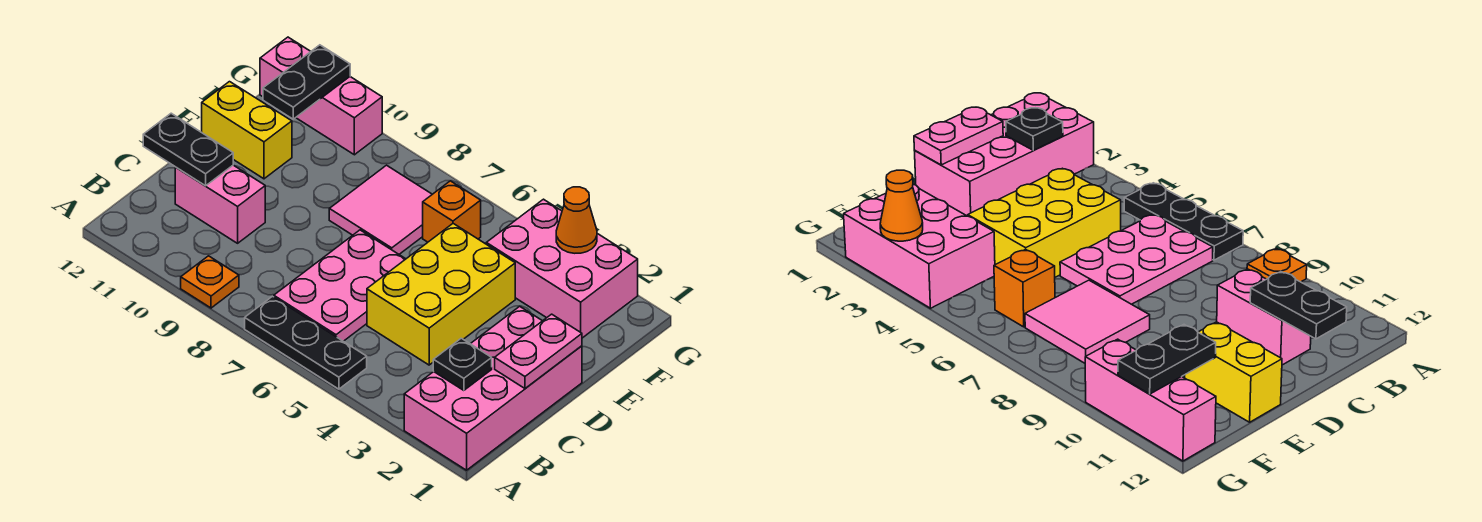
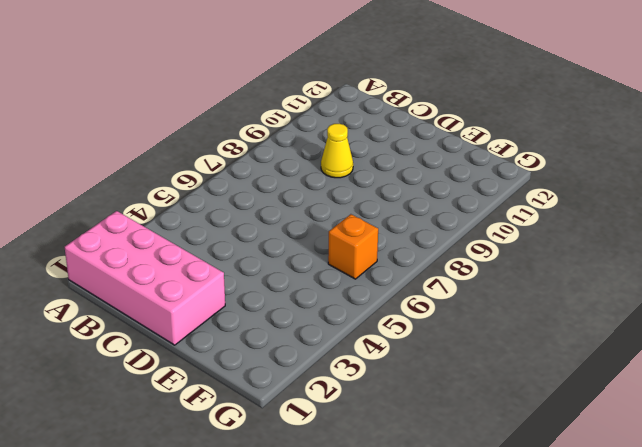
yellow 1x1 cone [321,124,353,178] -> none
none -> black 1x3 plate [245,296,367,389]
none -> orange 1x1 plate [181,256,239,308]
none -> pink 2x3 plate [274,230,405,341]

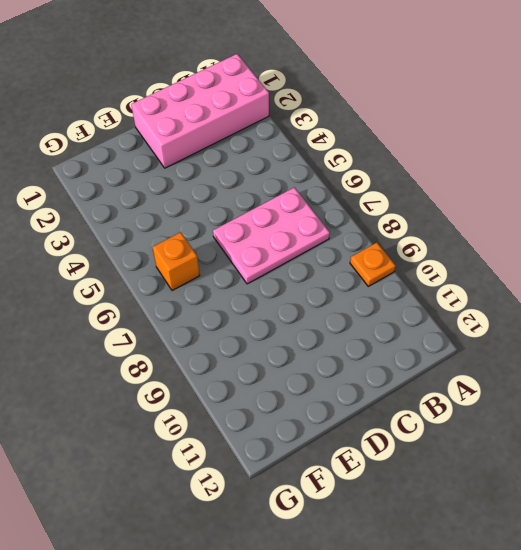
none -> black 1x3 plate [245,296,367,389]
none -> yellow 2x3 brick [367,224,515,365]
none -> pink 1x2 brick [175,165,265,243]

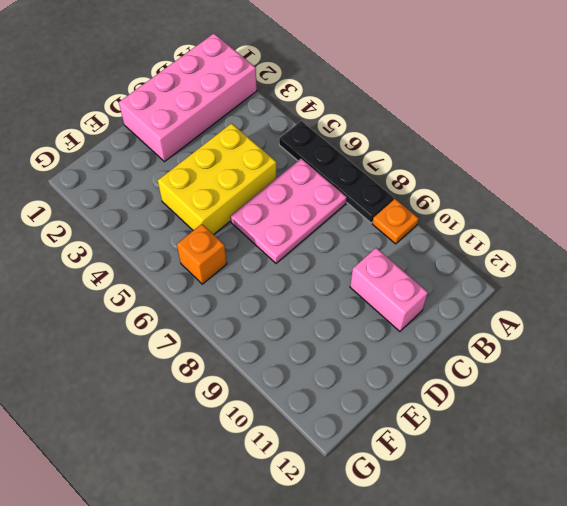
black 1x4 plate [279,121,394,223] -> black 1x3 plate [245,296,367,389]
none -> pink 2x2 tile [329,165,432,254]
none -> yellow 1x2 brick [202,82,292,179]
none -> pink 2x3 brick [486,199,638,338]

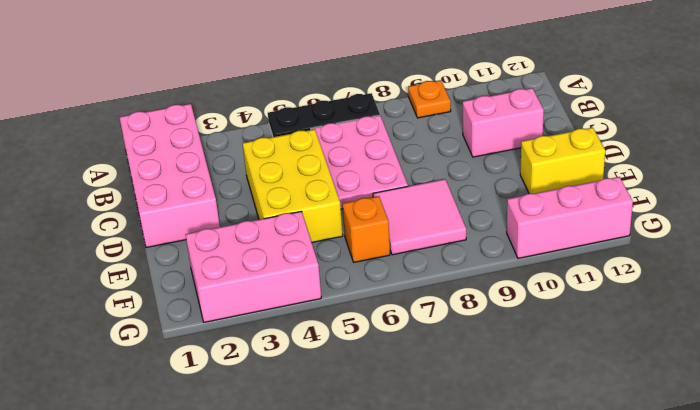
none -> black 1x1 plate [433,338,492,390]
none -> pink 1x2 plate [495,314,582,388]
none -> black 1x2 plate [143,113,233,186]

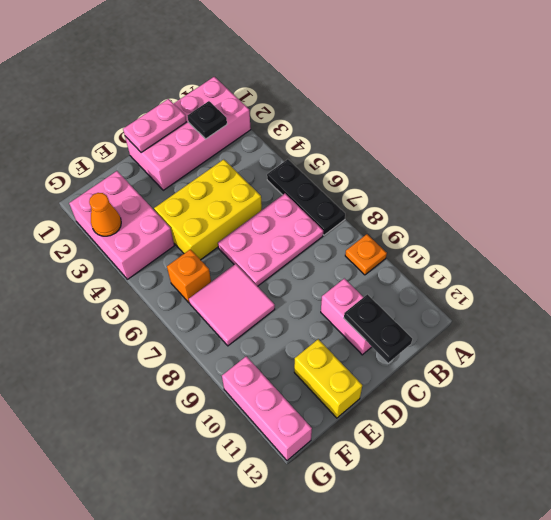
none -> black 1x2 plate [263,45,350,119]

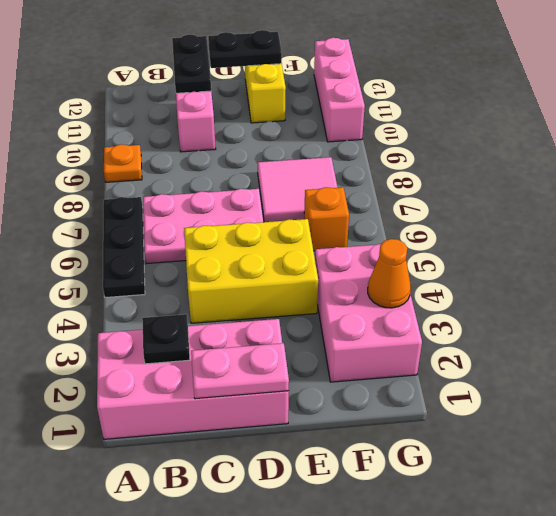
black 1x2 plate [208,30,282,68] -> black 1x2 plate moved to [263,45,350,119]

